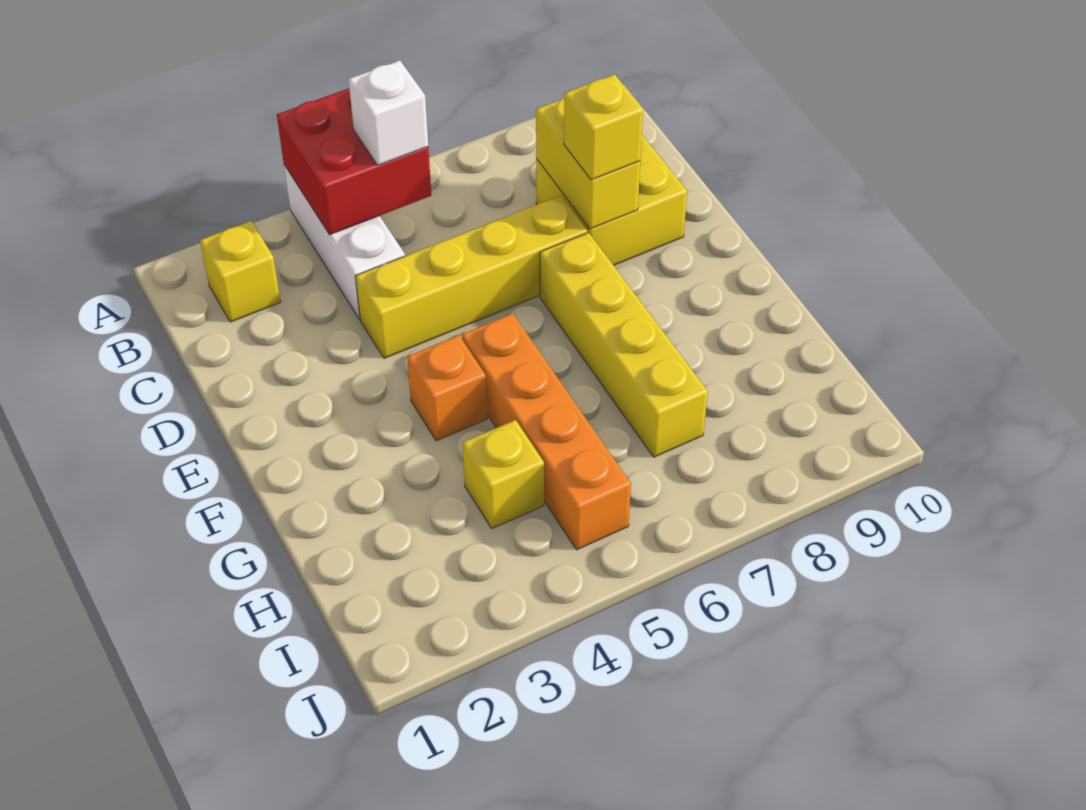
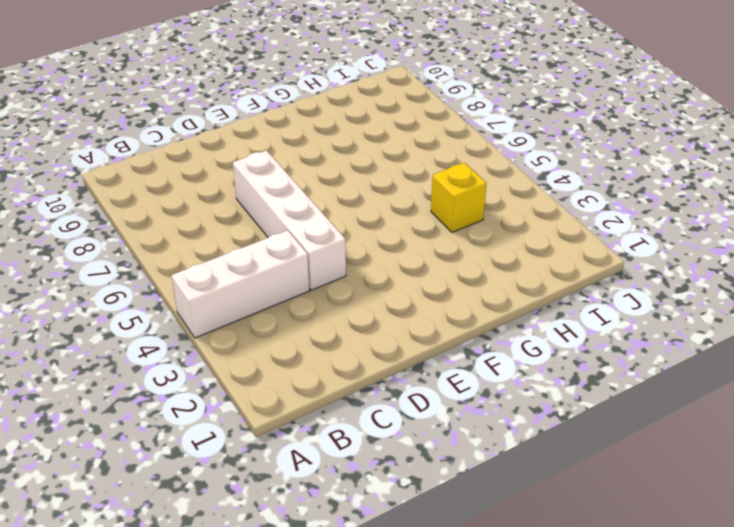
white 1x4 brick [233,150,346,290] -> yellow 1x4 brick [355,195,587,358]
none -> yellow 1x1 brick [200,221,280,322]
none -> yellow 2x2 brick [536,135,687,265]
none -> yellow 1x4 brick [540,233,708,457]

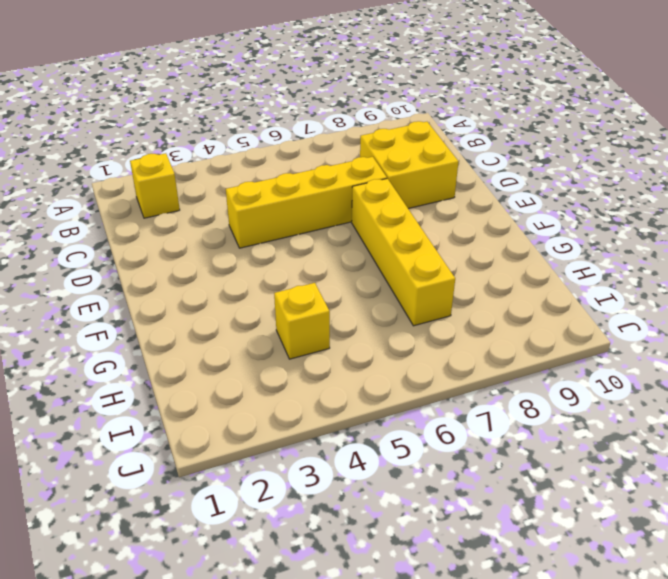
none -> white 1x3 brick [284,165,405,319]
none -> orange 1x1 brick [407,335,487,441]
none -> orange 1x4 brick [462,313,631,550]

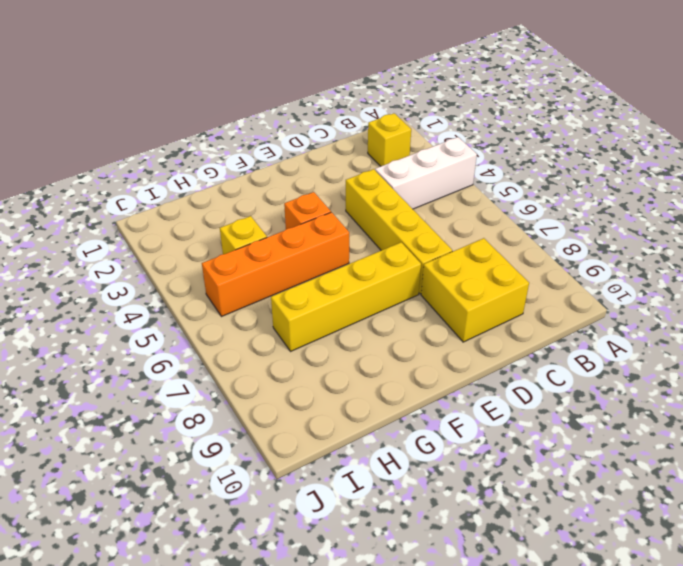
none -> red 2x2 brick [277,88,431,235]
none -> yellow 1x2 brick [536,98,640,229]
none -> white 1x1 brick [349,60,428,165]

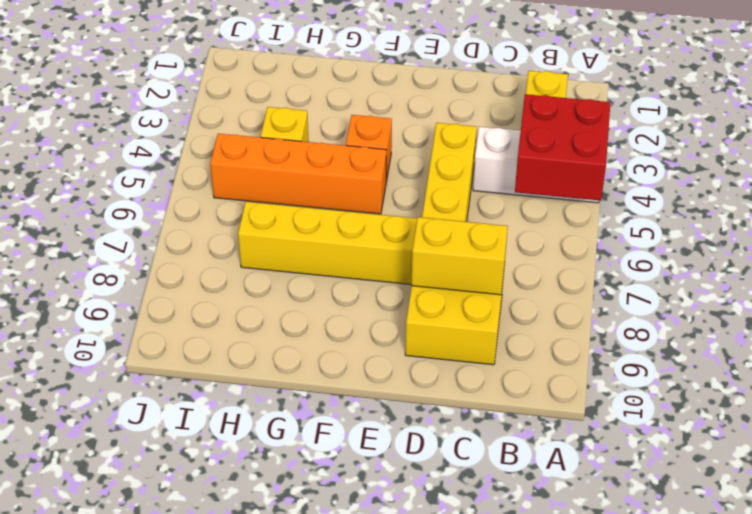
none -> white 1x1 brick [349,60,428,165]
none -> yellow 1x1 brick [564,74,643,180]

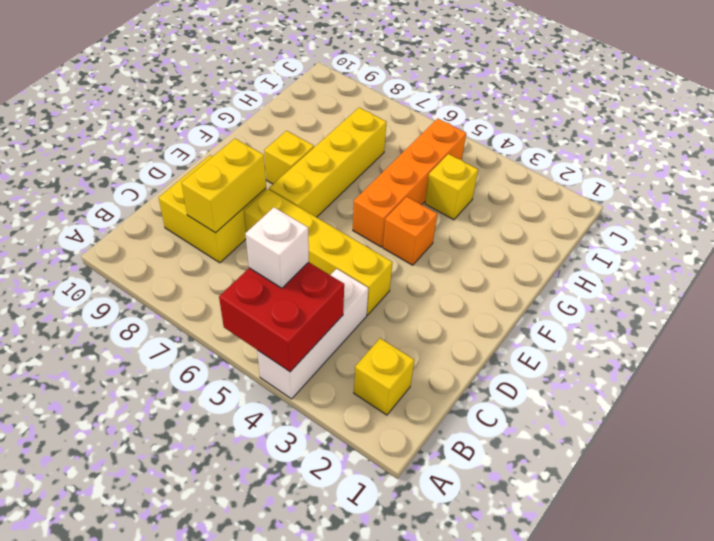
yellow 1x1 brick [264,131,314,184] -> yellow 1x1 brick moved to [564,74,643,180]

